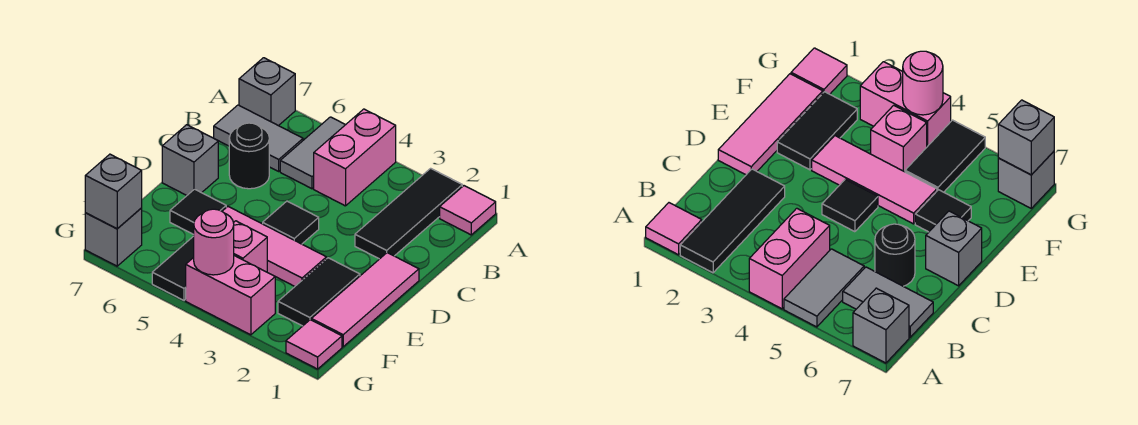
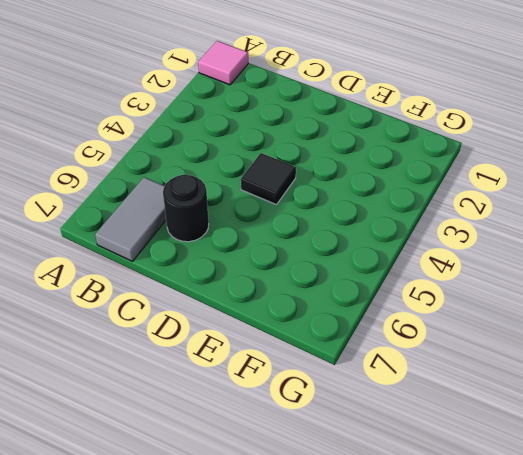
none -> black 1x3 tile [355,168,462,259]
none -> pink 1x2 brick [314,109,396,206]
none -> grey 1x2 tile [280,117,345,189]

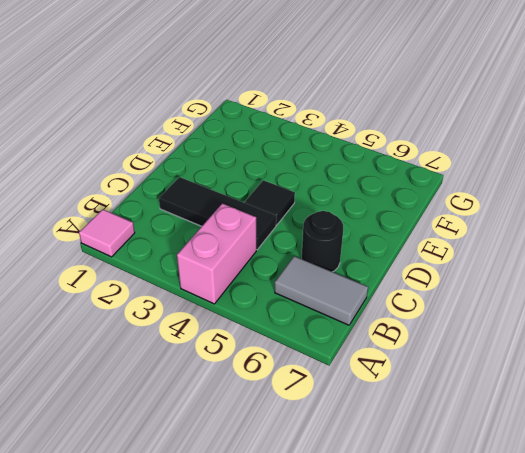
black 1x3 tile [159,177,276,250] -> black 1x3 tile turned to [355,168,462,259]
none -> grey 1x2 tile [280,117,345,189]
none -> grey 1x1 brick [239,58,295,126]
none -> pink 1x3 tile [311,253,419,347]

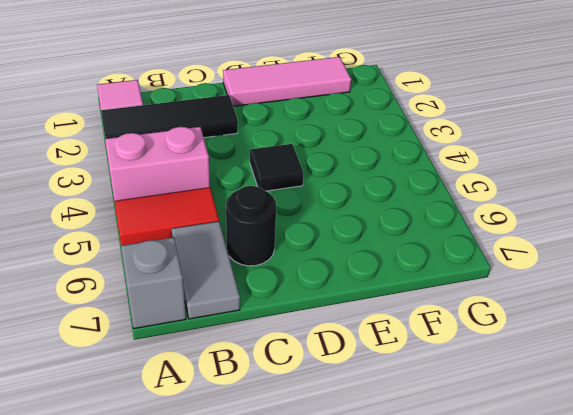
red 1x2 tile [114,187,219,245] -> grey 1x2 tile [280,117,345,189]
none -> grey 1x1 brick [162,125,218,195]
none -> black 1x2 tile [278,258,360,326]
none -> pink 1x3 tile [222,207,326,286]

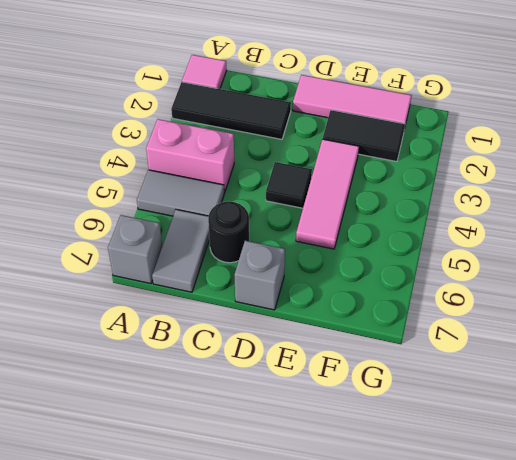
none -> black 1x1 tile [170,189,226,235]
none -> pink 1x1 brick [234,221,267,272]
none -> black 1x2 tile [152,236,194,300]

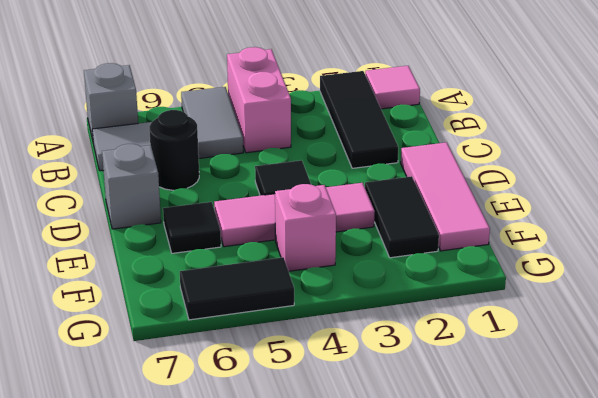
black 1x2 tile [180,257,294,320] -> black 1x2 tile turned to [152,236,194,300]
none -> pink 1x1 tile [286,320,342,369]
none -> pink 1x2 brick [186,256,275,335]
none -> grey 1x1 brick [85,208,142,266]

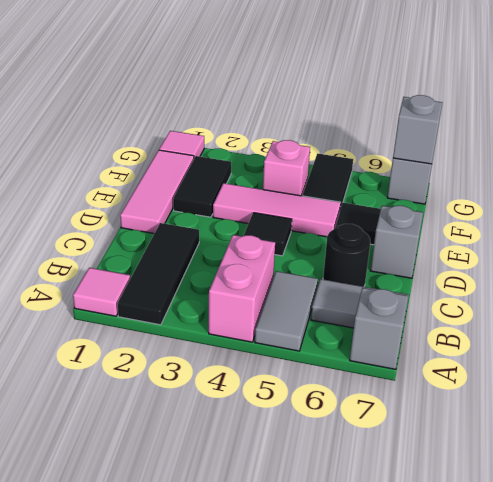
none -> pink 1x2 brick [186,256,275,335]
none -> pink 1x1 round brick [194,209,234,275]

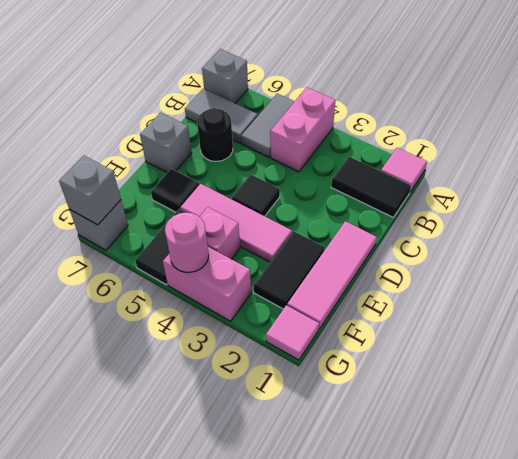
black 1x2 tile [331,157,411,217] -> black 1x3 tile [355,168,462,259]

